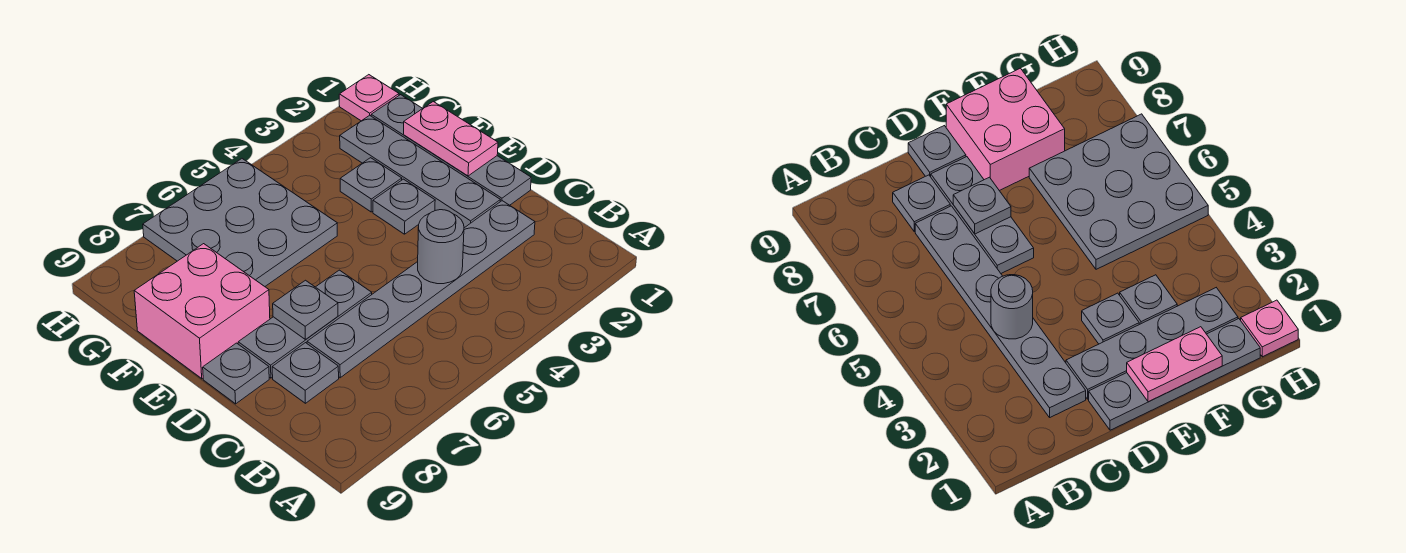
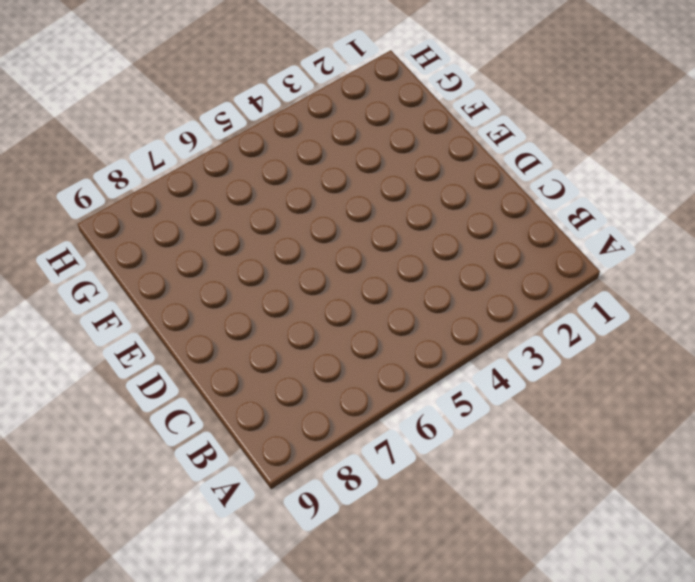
none -> grey 1x6 plate [307,201,535,378]
none -> grey 1x1 plate [272,343,339,403]
none -> grey 1x4 plate [371,95,531,205]

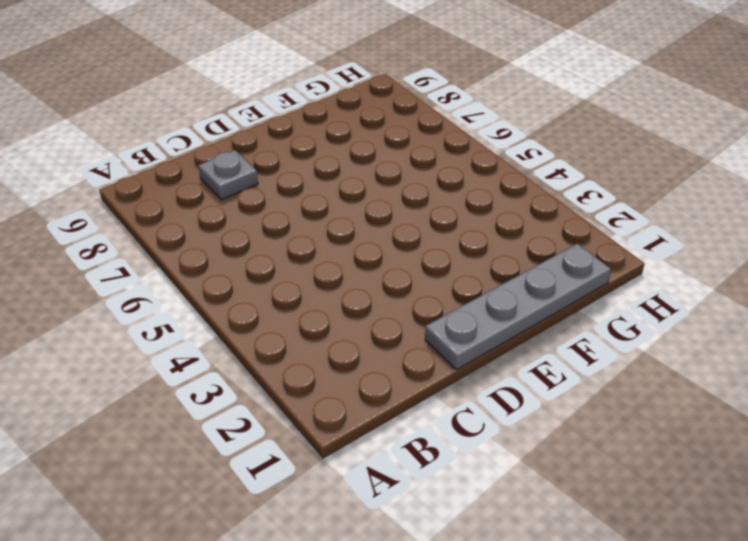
none -> grey 1x6 plate [307,201,535,378]
none -> grey 1x4 plate [340,115,500,228]
none -> grey 1x3 plate [238,270,372,378]

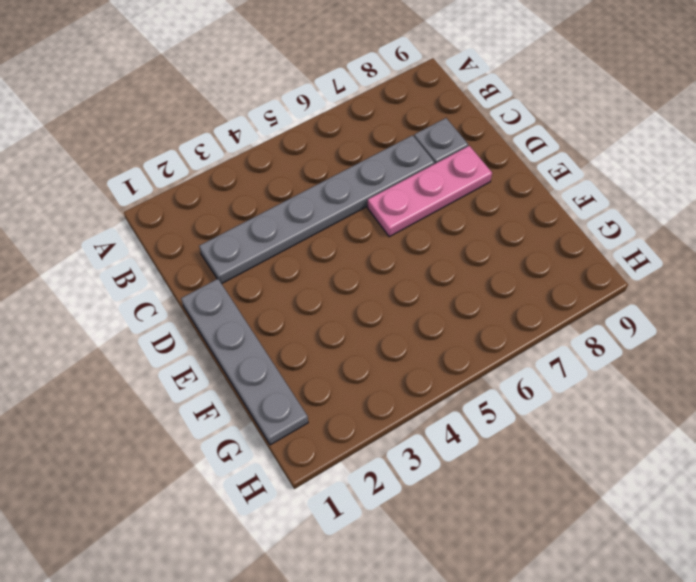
pink 1x3 plate [368,146,492,237] -> grey 1x3 plate [238,270,372,378]
none -> grey 1x4 plate [340,115,500,228]
none -> grey 1x1 plate [203,343,269,404]
none -> grey 1x1 plate [373,179,435,234]

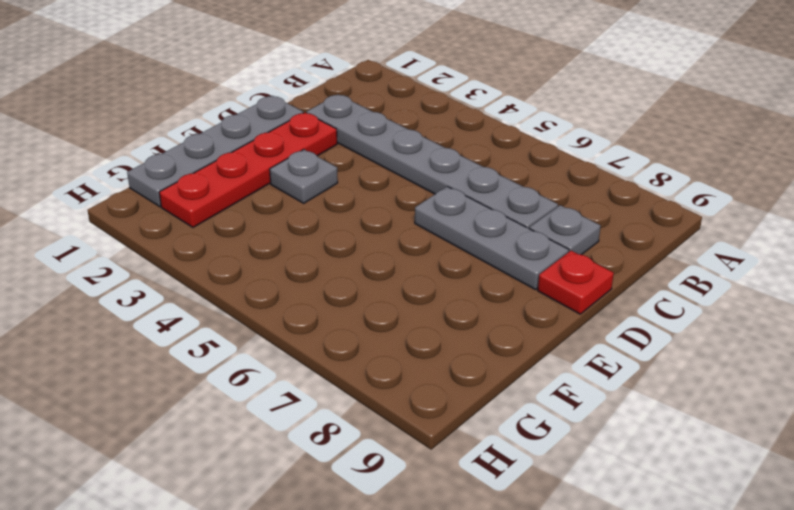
red 1x4 plate [159,113,337,227] -> grey 1x4 plate [340,115,500,228]
red 1x1 plate [538,251,614,314] -> grey 1x1 plate [203,343,269,404]
none -> pink 2x2 brick [134,244,270,379]
none -> grey 1x1 plate [340,158,402,212]
none -> grey 3x3 plate [143,159,337,286]

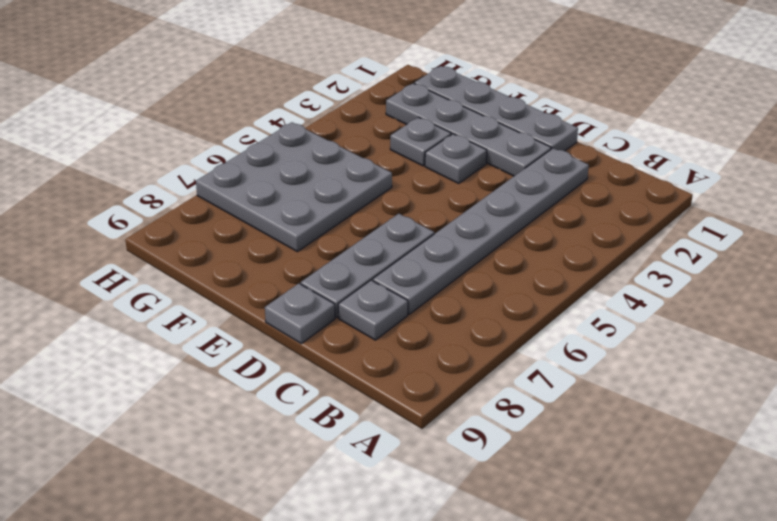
none -> pink 2x2 brick [134,244,270,379]
none -> pink 1x1 plate [339,75,399,121]
none -> grey 1x1 round brick [418,210,464,284]

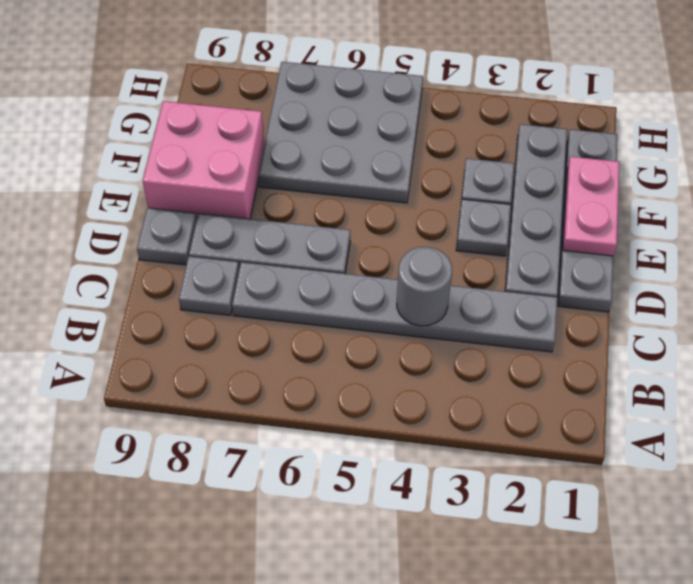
none -> pink 1x1 plate [339,75,399,121]
none -> grey 1x1 plate [273,280,338,339]

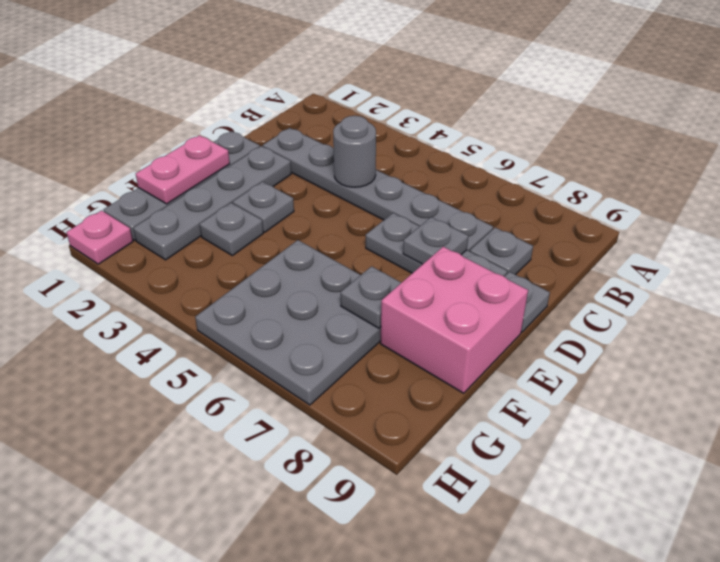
grey 1x1 plate [341,266,401,328] -> none

